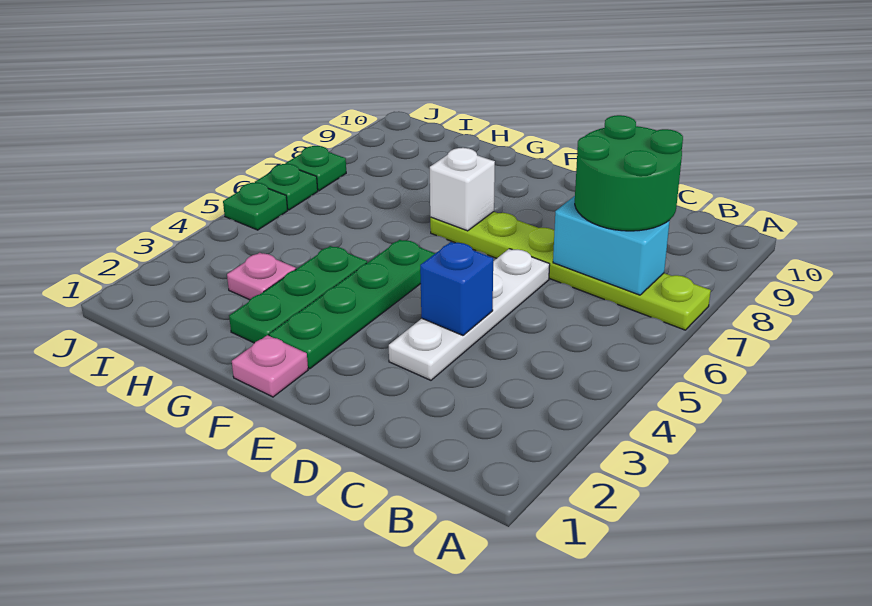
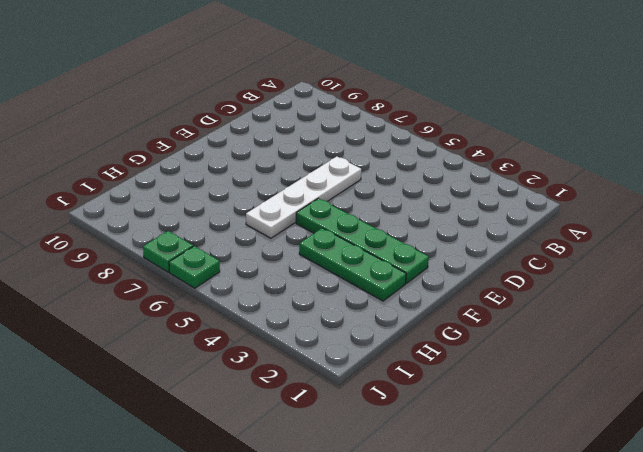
white 1x4 plate [246,157,362,238] -> white 1x4 plate turned to [389,249,550,380]
none -> lime 1x6 plate [430,212,711,330]
none -> pink 1x1 plate [232,335,308,397]
none -> pink 1x1 plate [227,253,296,300]

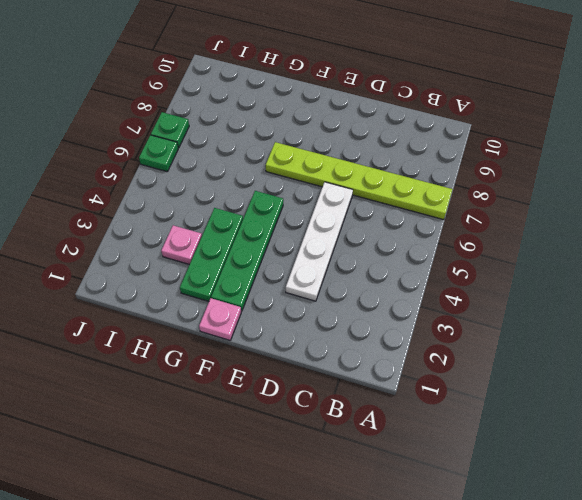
none -> green 1x1 plate [223,183,288,230]
none -> cyan 1x2 brick [553,196,670,295]
none -> blue 1x1 brick [420,242,493,335]

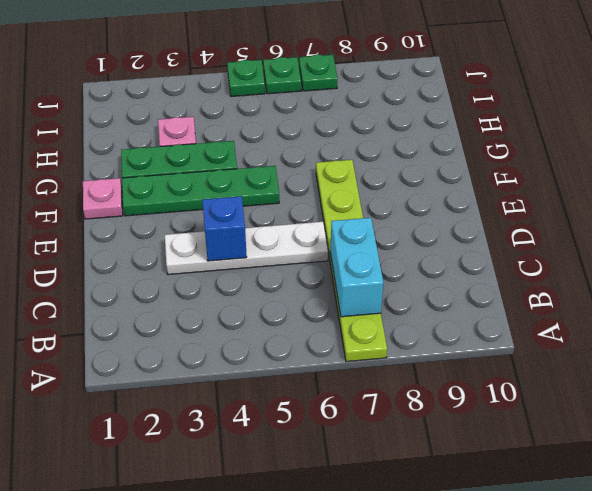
none -> white 1x1 brick [430,148,495,231]
none -> green 2x2 round brick [575,115,683,231]

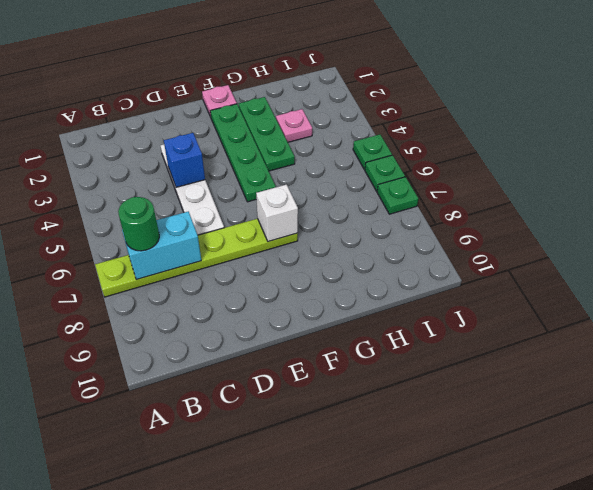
green 1x1 round brick [118,197,159,251] -> green 2x2 round brick [575,115,683,231]

